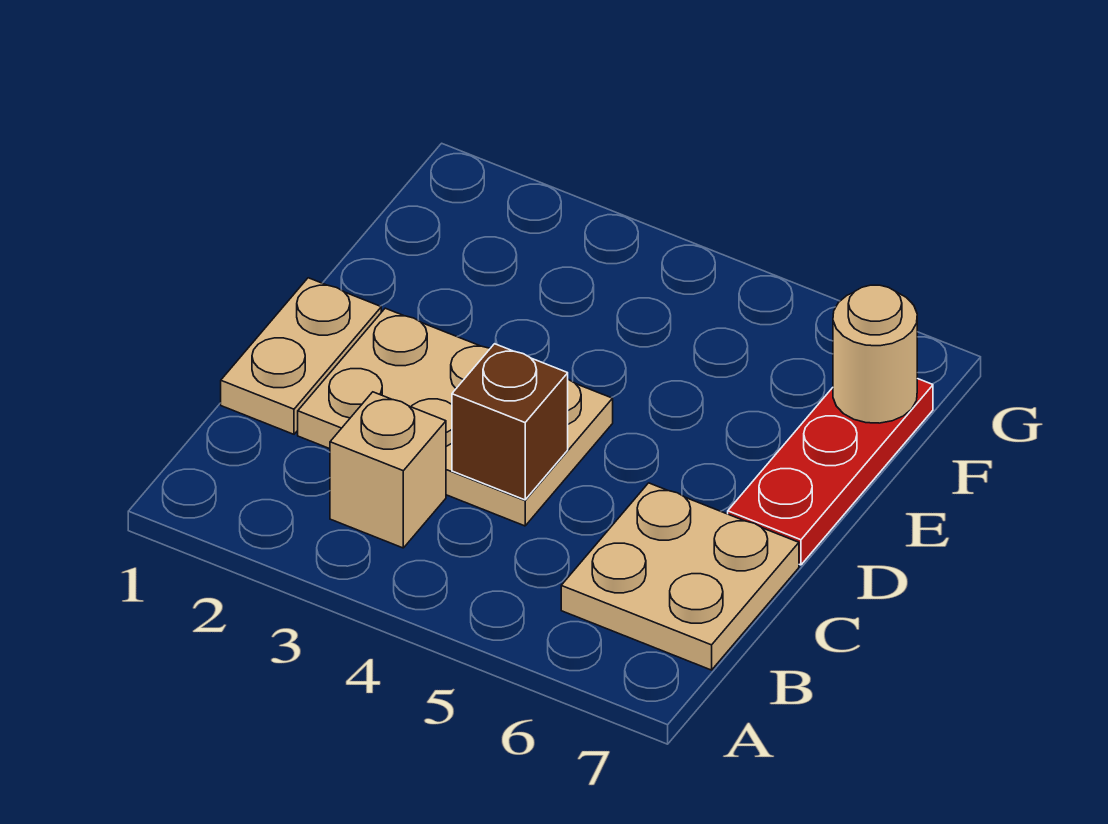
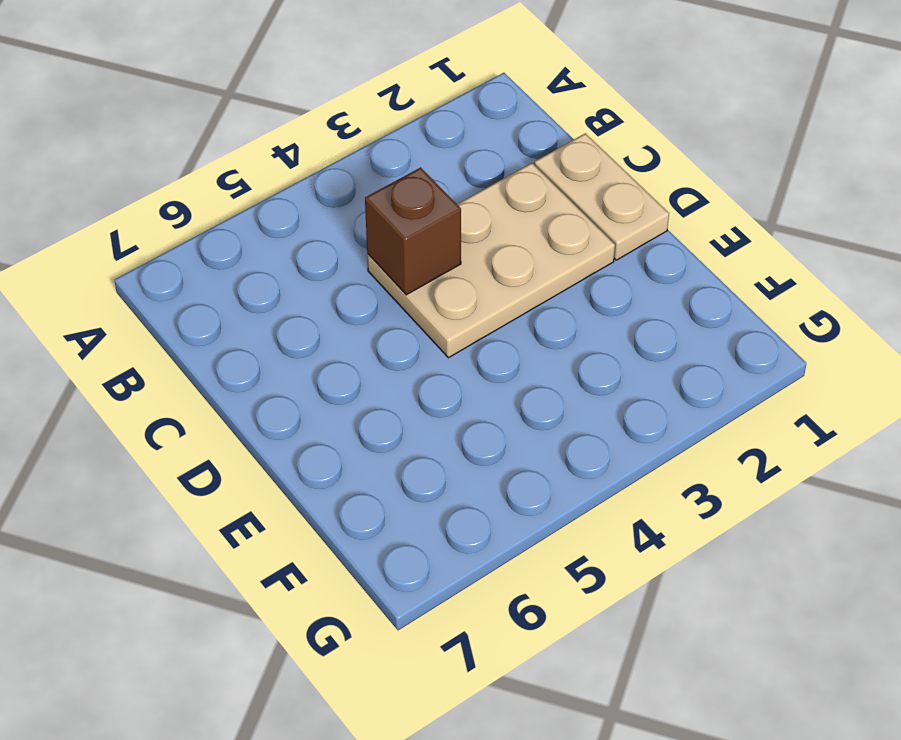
none -> tan 1x1 brick [330,392,446,548]
none -> tan 2x2 plate [561,483,799,670]

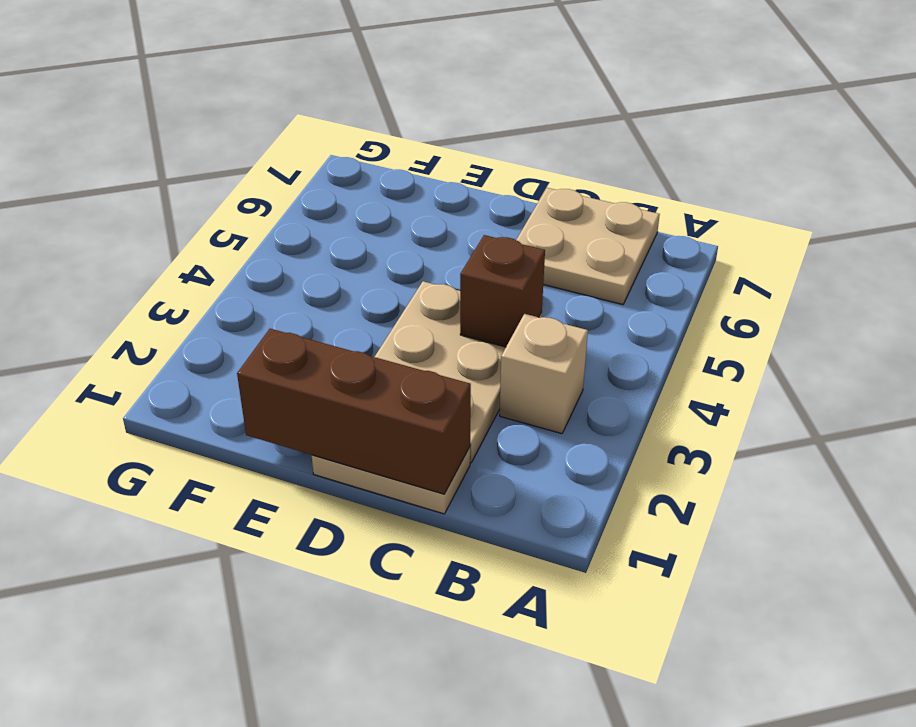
brown 1x3 brick [237,329,471,494] -> none
none -> red 1x3 plate [728,379,933,565]
none -> tan 1x1 round brick [833,285,917,423]

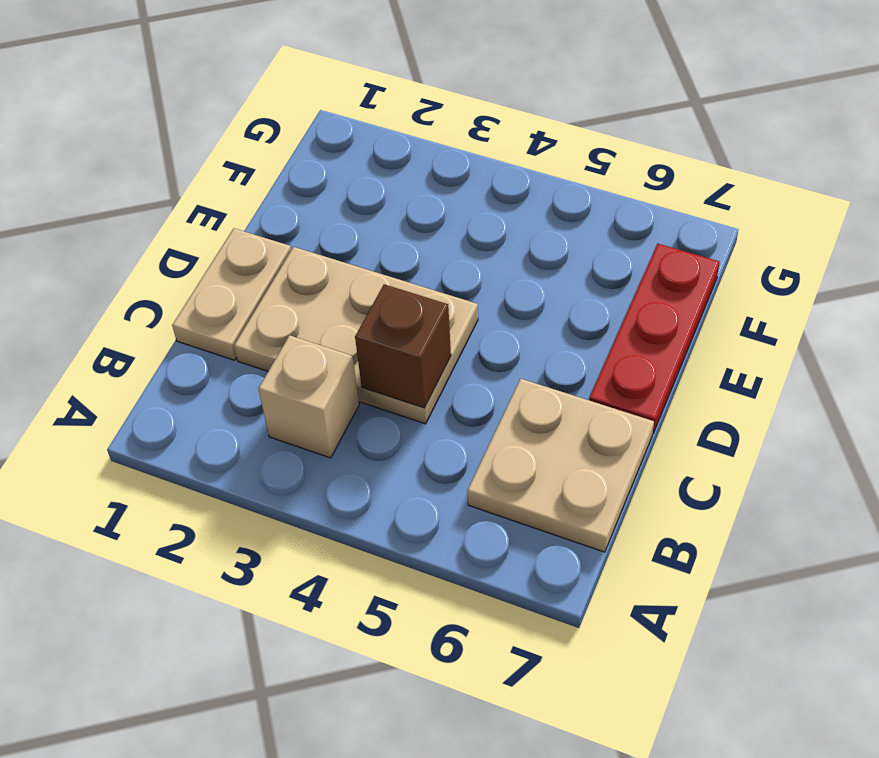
none -> tan 1x1 round brick [833,285,917,423]

